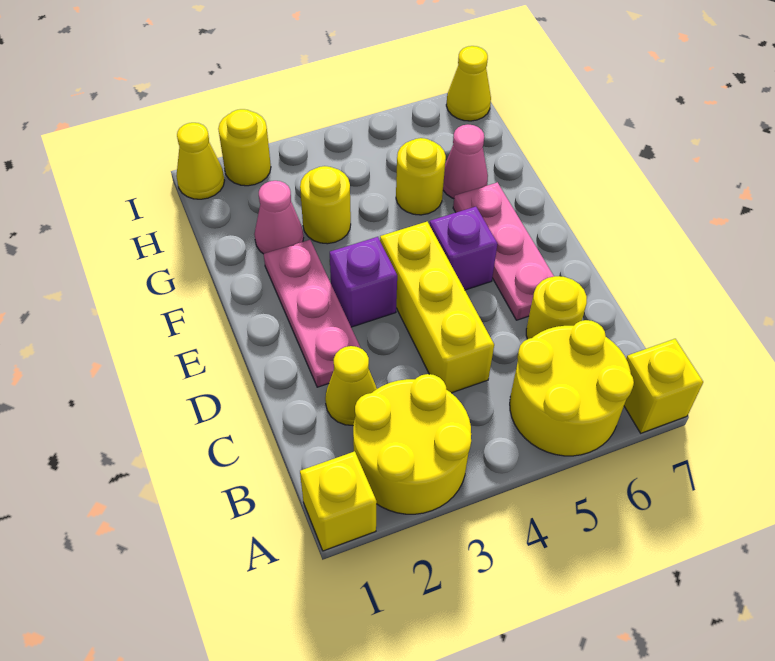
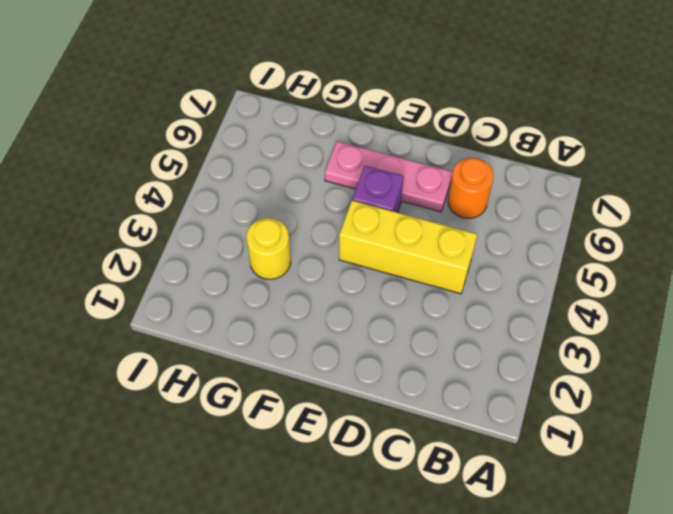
orange 1x1 round brick [448,157,494,218] -> yellow 1x1 round brick [526,276,587,339]
none -> yellow 1x1 brick [300,451,377,551]
none -> yellow 2x2 round brick [353,374,471,514]
none -> yellow 2x2 round brick [510,320,634,456]

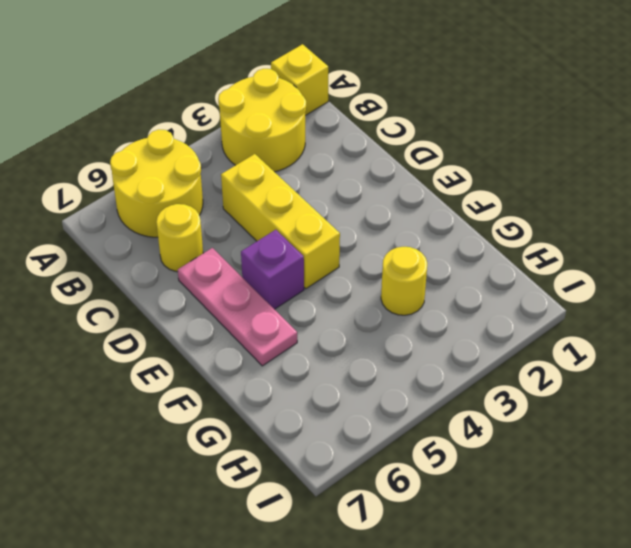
none -> yellow 1x1 brick [624,339,703,433]
none -> yellow 1x1 cone [325,346,377,425]
none -> pink 1x3 plate [264,240,360,387]

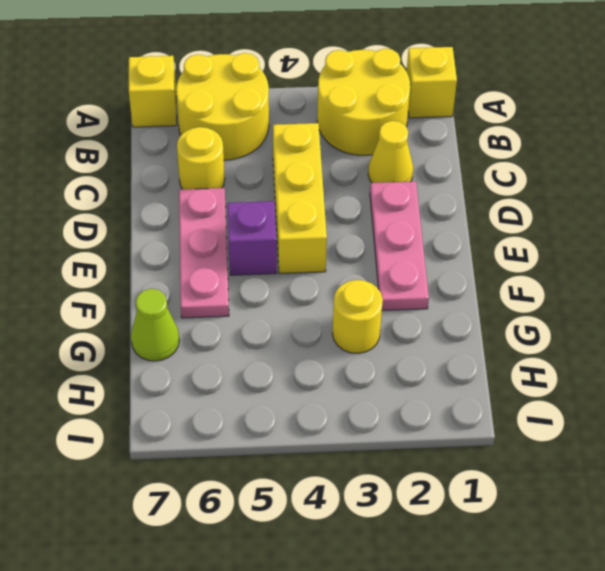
lime 1x1 cone [131,289,179,361] -> none
none -> purple 1x1 brick [330,237,397,327]
none -> pink 1x1 cone [254,181,303,254]
none -> yellow 1x1 round brick [396,138,446,215]

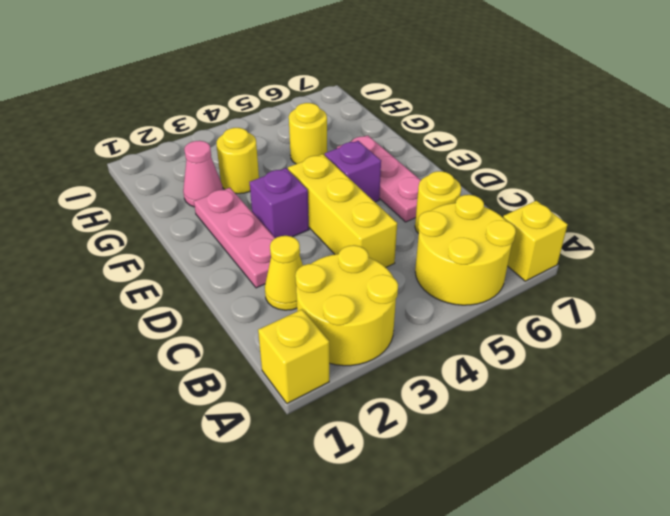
none -> pink 1x1 cone [443,125,488,199]
none -> yellow 1x1 cone [176,123,225,199]
none -> yellow 1x1 round brick [218,109,271,186]

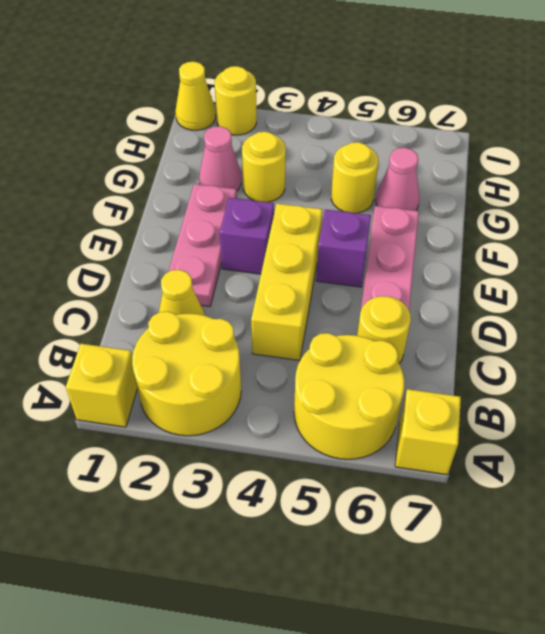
none -> yellow 1x1 cone [446,46,491,121]

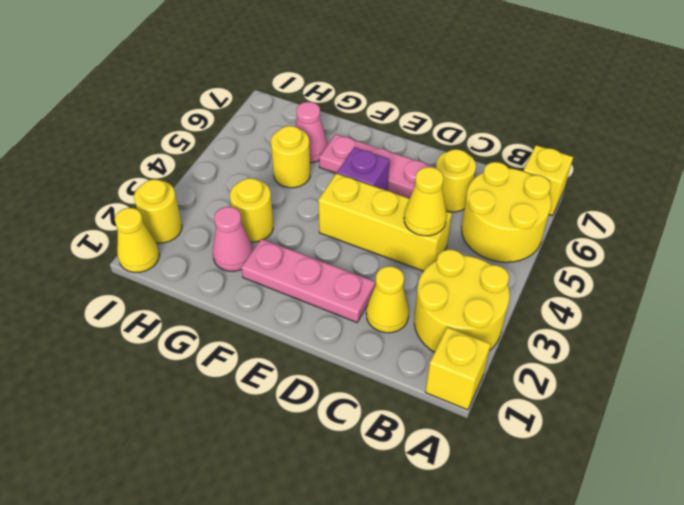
yellow 1x1 cone [404,167,447,236] -> yellow 1x1 cone moved to [446,46,491,121]
none -> purple 1x1 brick [330,237,397,327]

